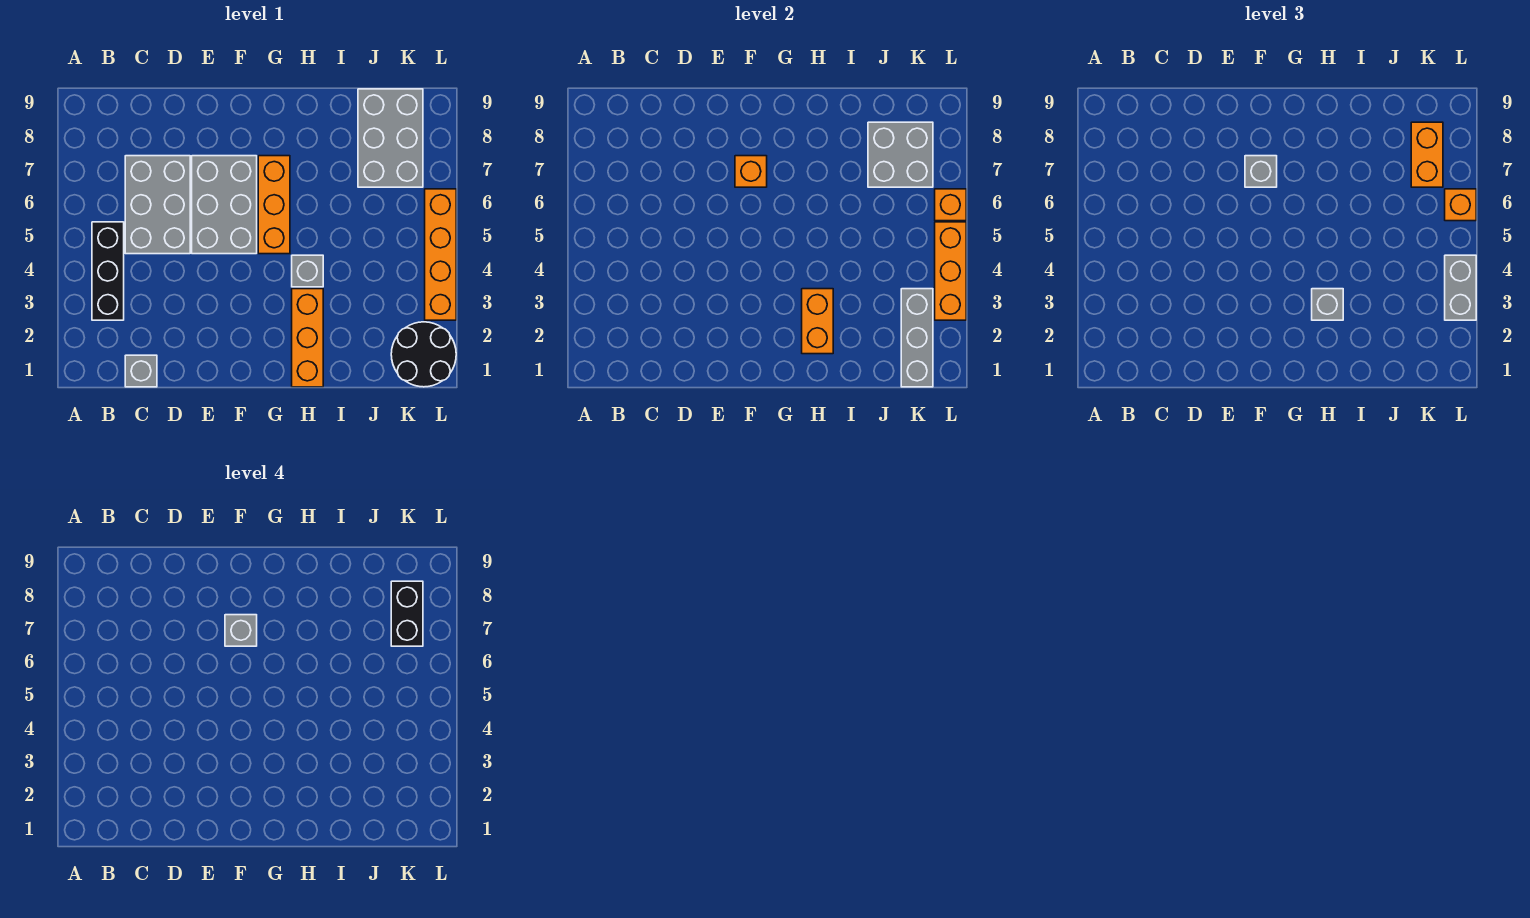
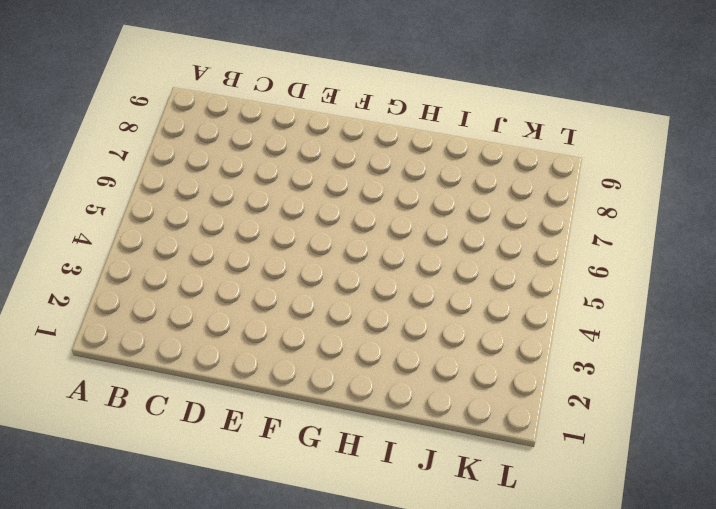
none -> black 1x3 brick [92,222,124,320]
none -> grey 1x1 brick [125,355,157,387]
none -> grey 2x3 brick [125,156,190,254]

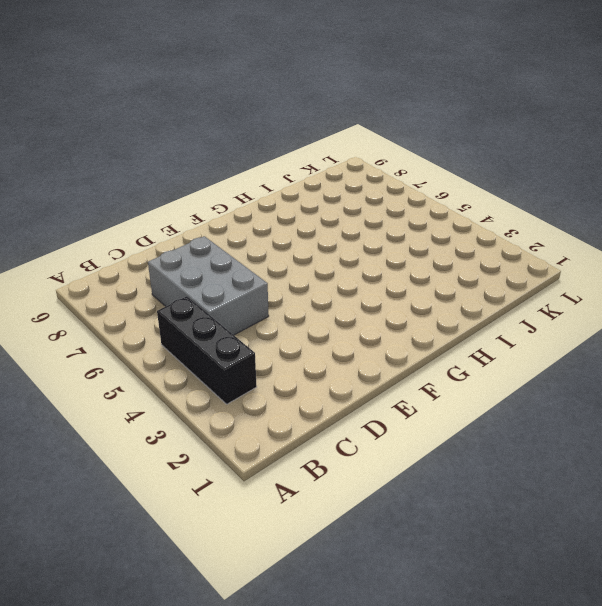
none -> grey 1x1 brick [125,355,157,387]
none -> grey 2x3 brick [192,156,257,254]
none -> orange 1x3 brick [258,156,290,254]

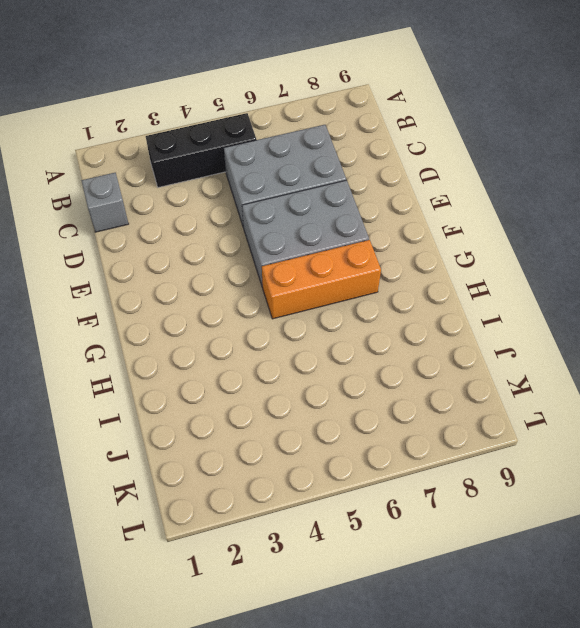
none -> orange 1x3 brick [292,289,323,387]
none -> grey 1x1 brick [292,255,323,287]
none -> grey 2x3 brick [358,89,423,187]

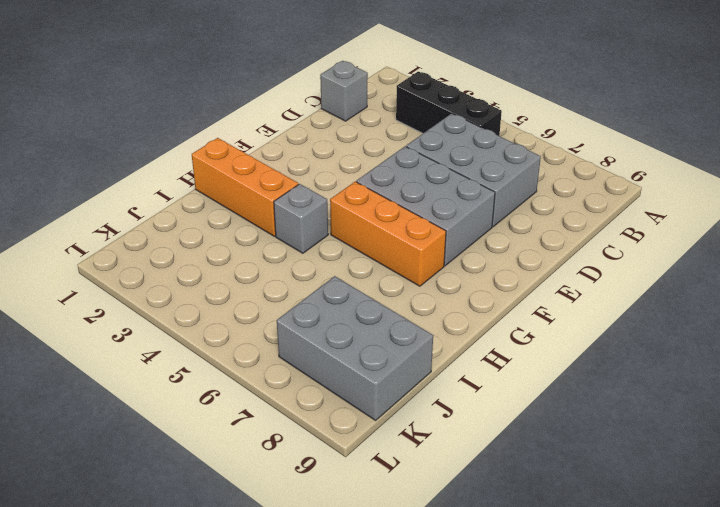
none -> black 2x2 round brick [391,322,456,387]
none -> orange 1x4 brick [425,189,456,320]
none -> orange 1x1 brick [735,156,767,187]

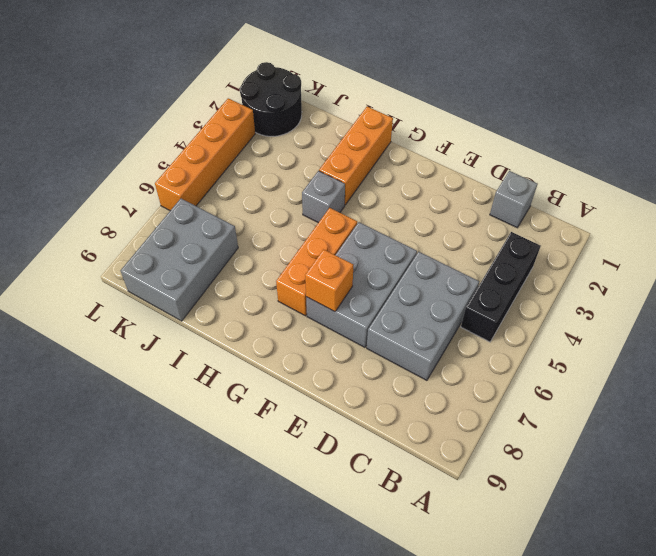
none -> orange 1x2 brick [802,289,833,354]
none -> grey 2x2 brick [868,122,933,187]
none -> grey 1x3 brick [901,289,933,387]

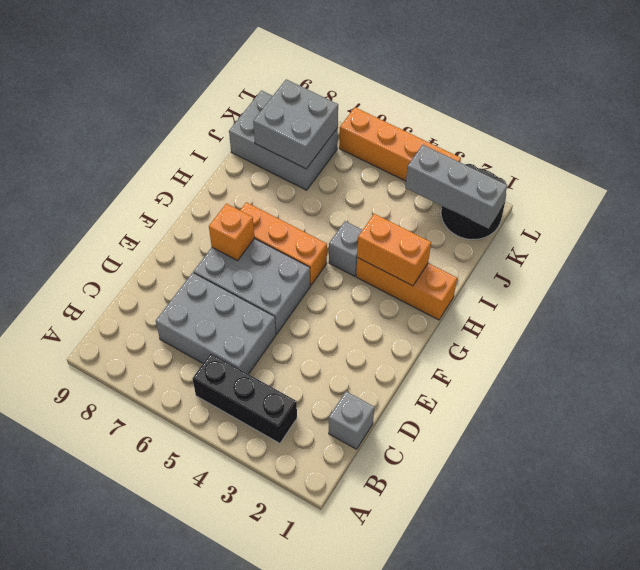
none -> orange 1x3 brick [935,222,966,320]
none -> orange 1x1 brick [935,189,966,221]
none -> grey 1x1 brick [1245,156,1277,187]

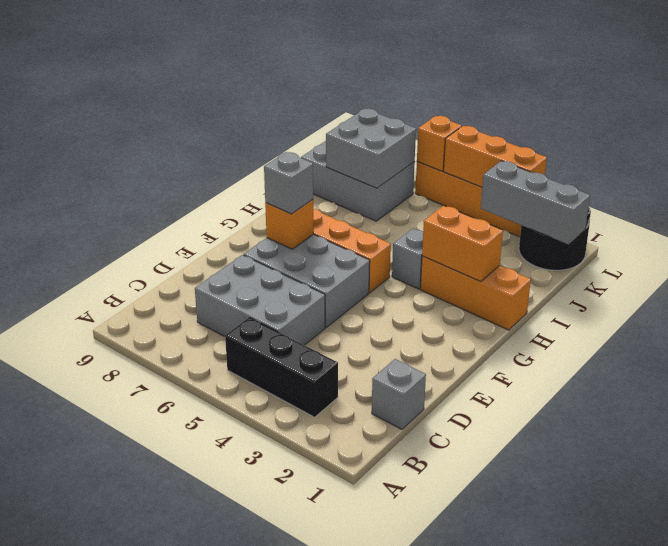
none -> grey 1x1 brick [1312,289,1343,320]
none -> orange 1x2 brick [1411,122,1443,187]
none -> grey 1x2 brick [1445,255,1476,320]

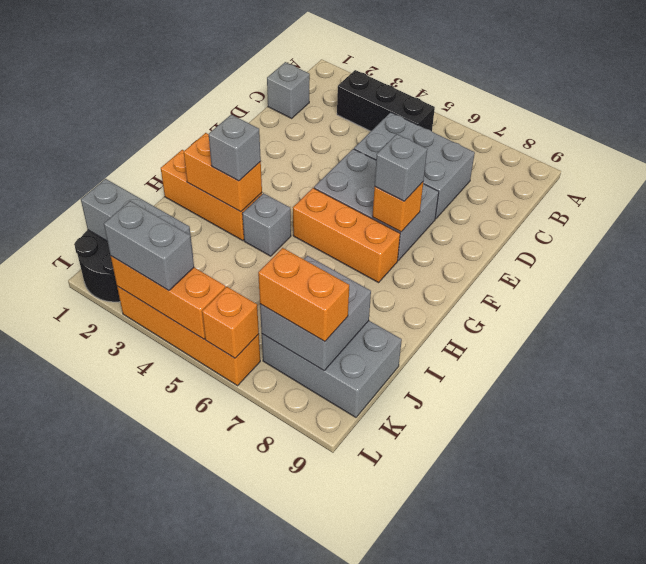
none -> orange 1x1 brick [1445,189,1476,221]
none -> grey 1x1 brick [225,615,257,646]
none -> black 1x2 brick [391,581,423,646]

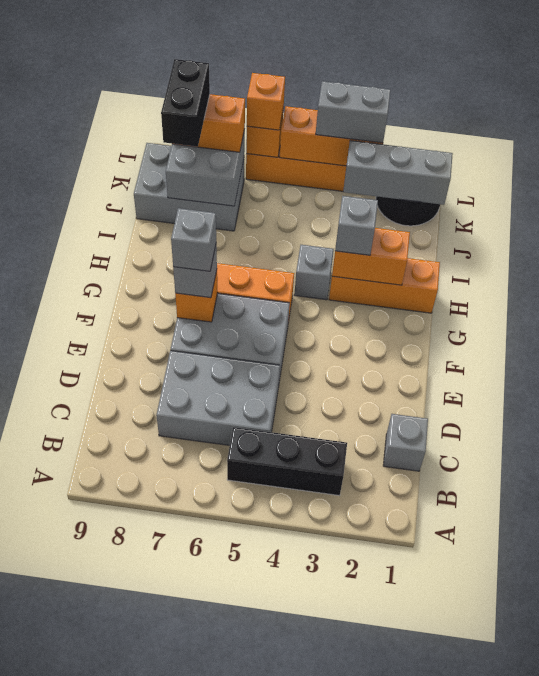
black 1x2 brick [161,59,210,147] -> black 1x2 brick turned to [391,581,423,646]

